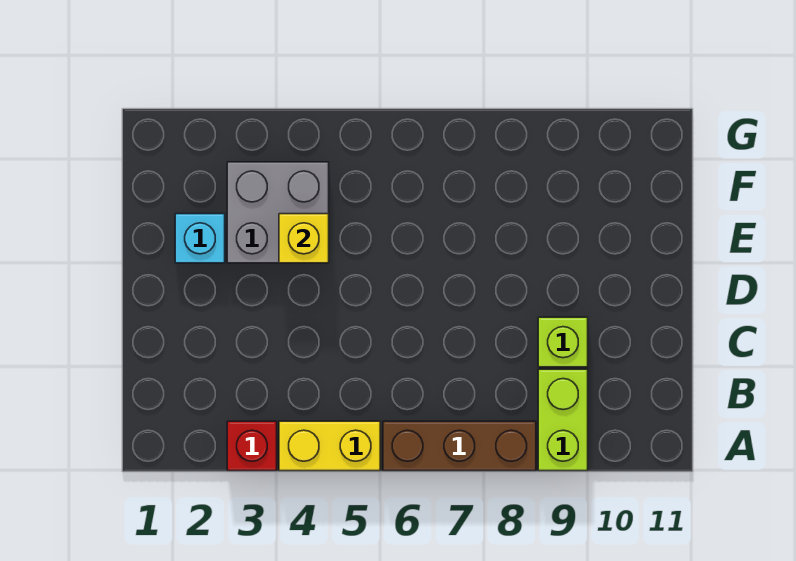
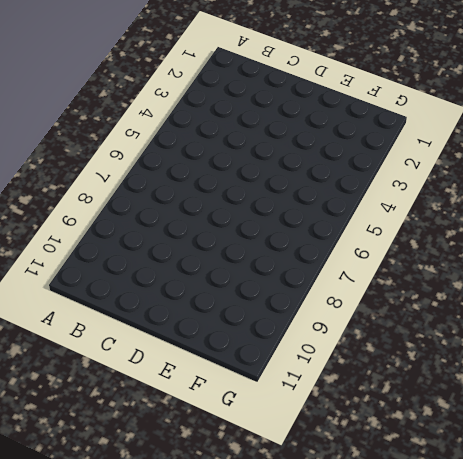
none -> red 1x1 brick [227,421,277,471]
none -> yellow 1x2 brick [279,421,380,471]

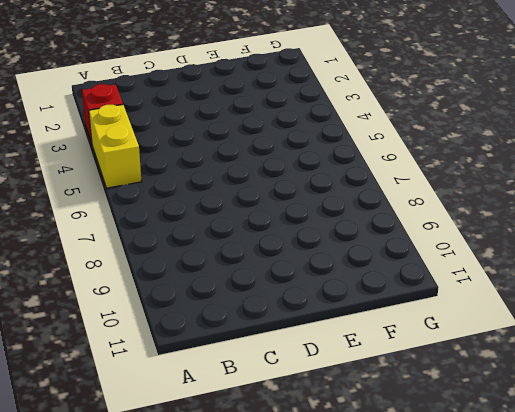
none -> brown 1x3 brick [383,421,536,471]
none -> lime 1x2 brick [538,369,588,471]

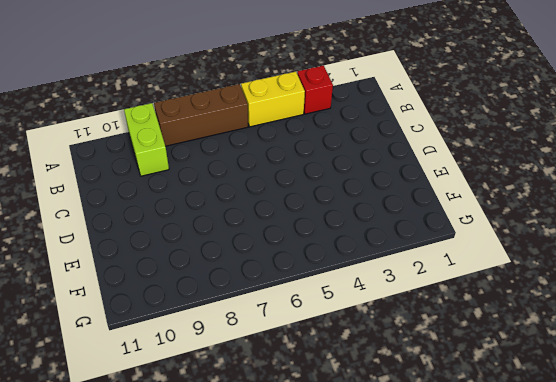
none -> lime 1x1 brick [538,317,588,367]
none -> cyan 1x1 brick [175,214,225,263]

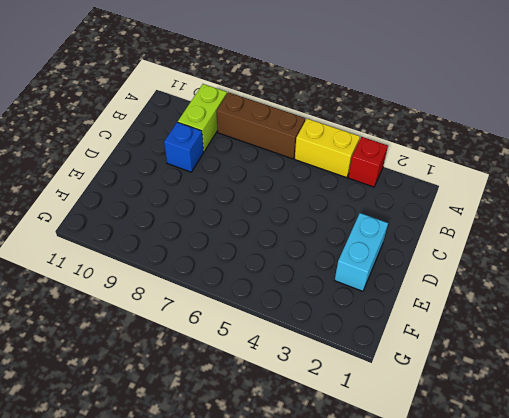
blue 1x1 brick [164,122,204,172] -> lime 1x1 brick [538,317,588,367]
cyan 1x2 brick [335,213,388,291] -> cyan 1x1 brick [175,214,225,263]
none -> grey 2x2 brick [227,162,329,263]
none -> yellow 1x1 brick [279,214,329,263]

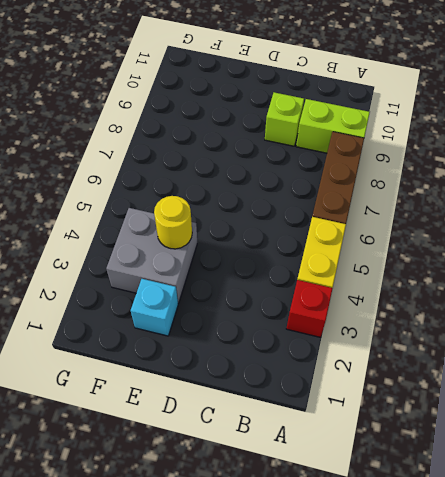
yellow 1x1 round brick [154,196,192,249] -> yellow 1x1 brick [279,214,329,263]

